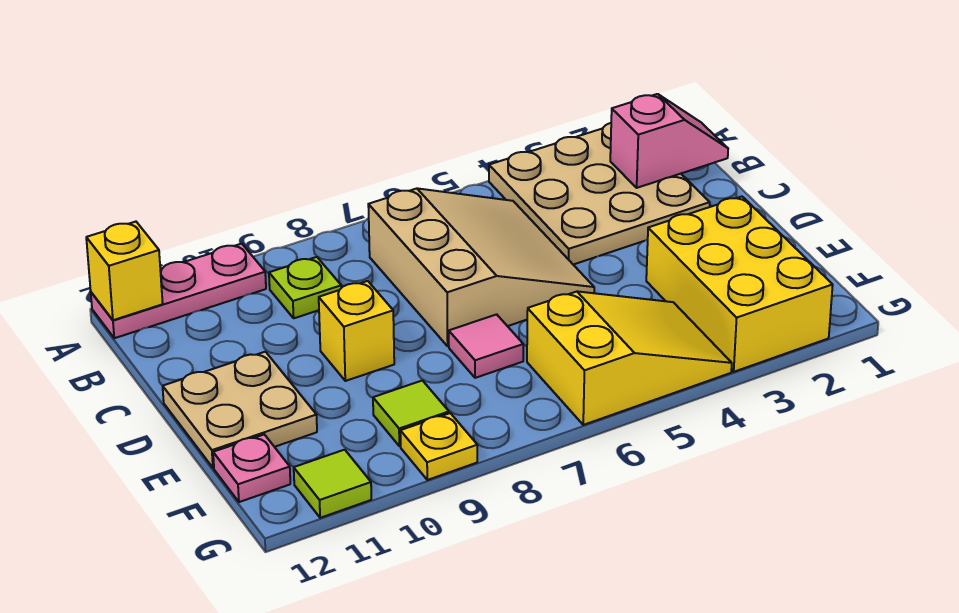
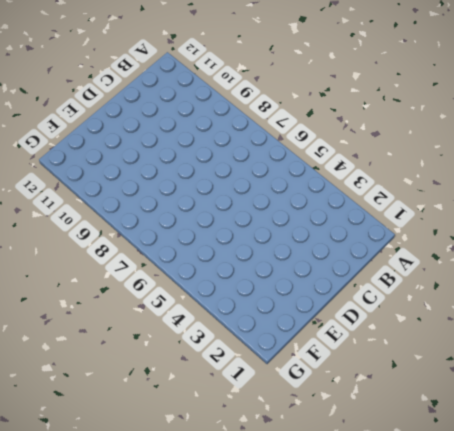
none -> tan 3x3 plate [489,123,710,265]
none -> pink 1x3 plate [91,244,266,338]
none -> tan 3x3 slope [368,188,594,346]

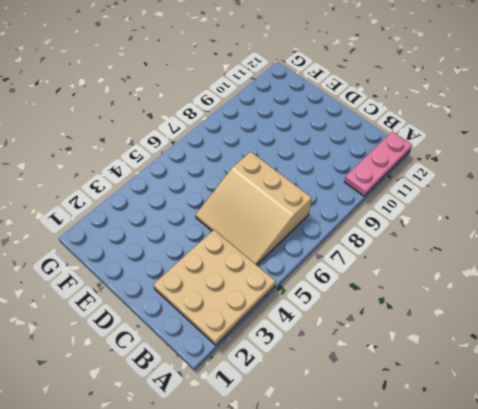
none -> lime 1x1 plate [269,257,341,318]
none -> yellow 1x1 brick [319,281,394,381]
none -> tan 2x2 plate [163,352,317,468]

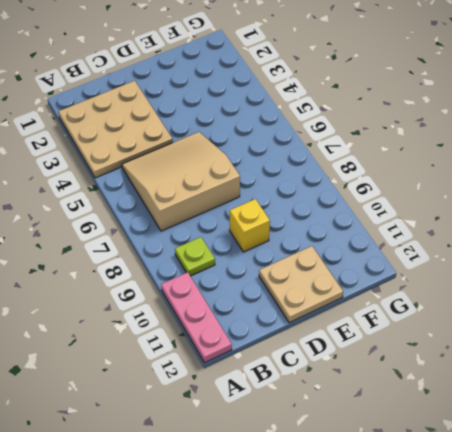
none -> yellow 2x3 brick [646,197,833,372]
none -> pink 1x1 tile [449,314,523,378]
none -> yellow 2x3 slope [527,291,732,425]

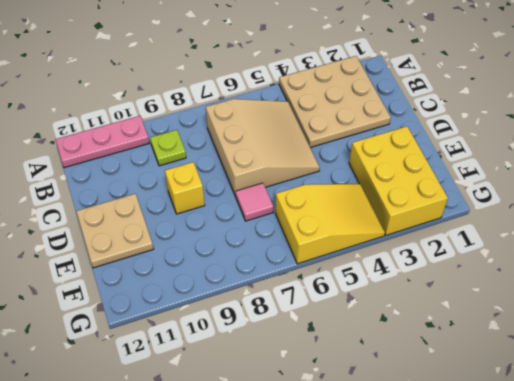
none -> lime 1x1 tile [373,380,449,446]
none -> pink 1x1 plate [213,434,290,502]
none -> yellow 1x1 plate [400,413,477,480]

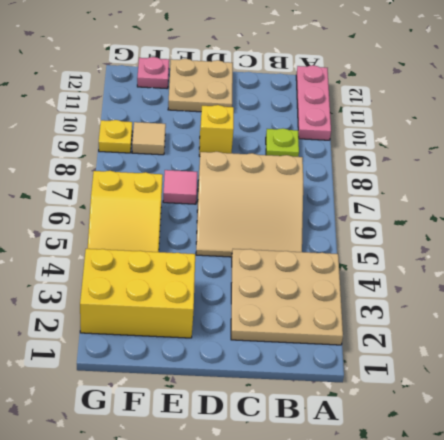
tan 1x1 tile [132,122,166,155] -> lime 1x1 tile [373,380,449,446]
none -> lime 1x1 tile [294,450,371,518]
none -> yellow 1x1 brick [86,222,163,320]
none -> pink 1x2 slope [610,94,728,188]

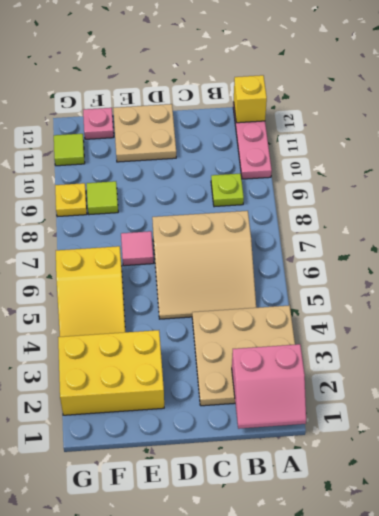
pink 2x2 slope [232,344,306,429] -> pink 1x2 slope [610,94,728,188]
none -> yellow 1x1 brick [319,281,394,381]

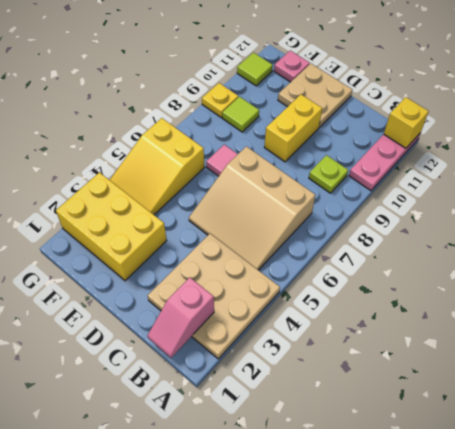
yellow 1x2 brick [264,95,322,162] -> yellow 1x1 brick [319,281,394,381]

